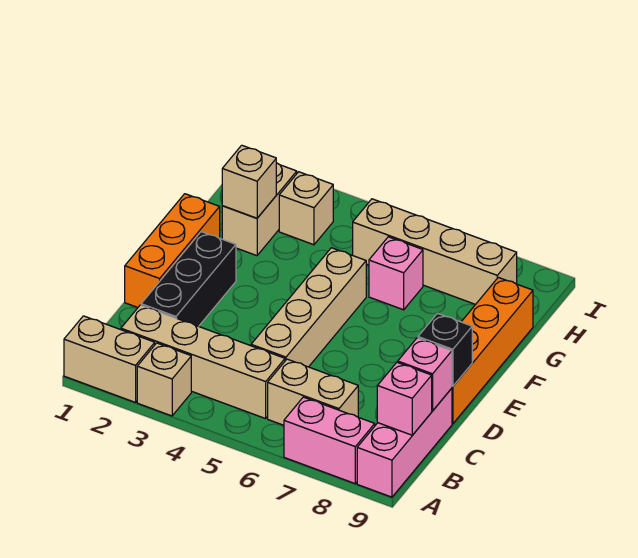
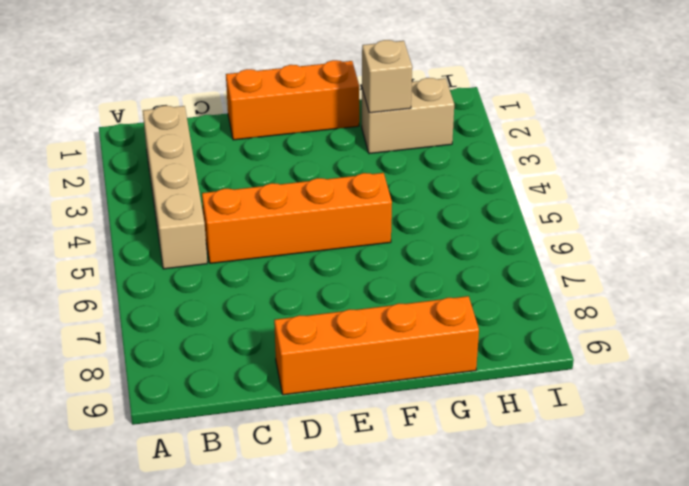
orange 1x4 brick [202,173,392,263] -> tan 1x4 brick [251,248,366,367]
none -> tan 1x2 brick [64,316,155,402]
none -> tan 1x1 brick [137,343,191,416]
none -> pink 1x2 brick [284,397,375,483]

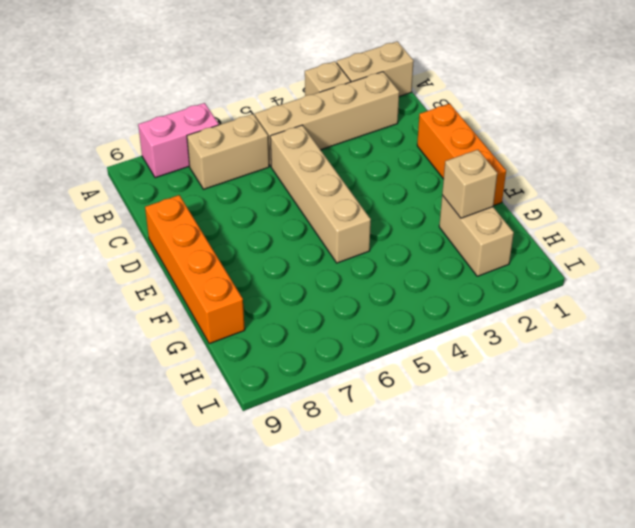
none -> pink 1x3 brick [357,388,452,497]
none -> black 1x3 brick [141,232,236,326]
none -> pink 1x1 brick [369,237,423,310]

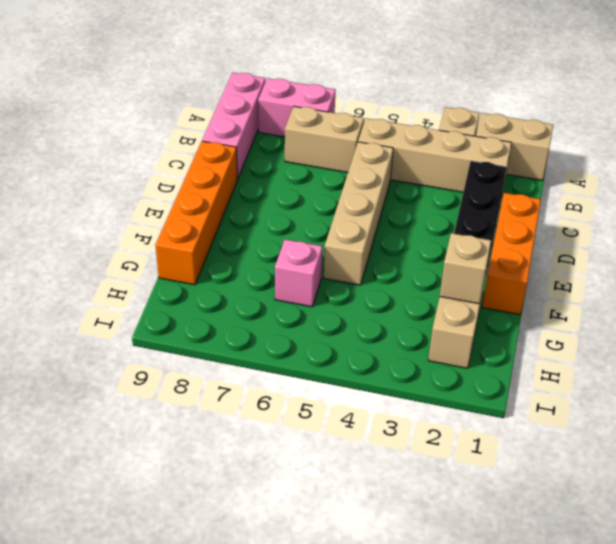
none -> tan 1x1 brick [279,172,333,245]
none -> tan 1x4 brick [353,199,517,304]
none -> pink 1x1 brick [377,362,432,435]

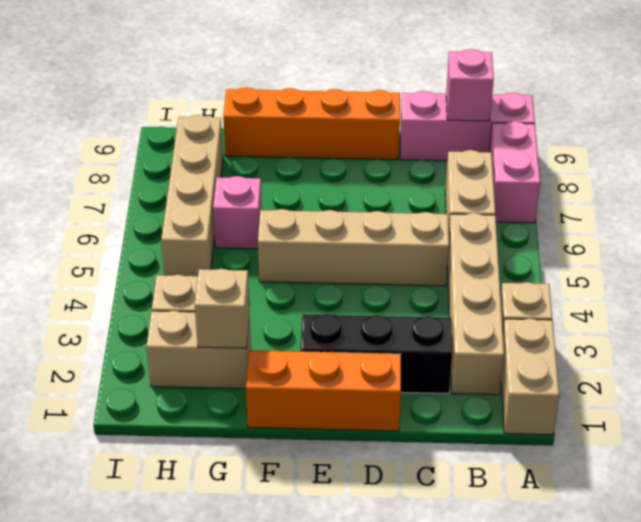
none -> pink 1x1 brick [398,338,452,411]
none -> black 1x1 brick [418,313,472,386]

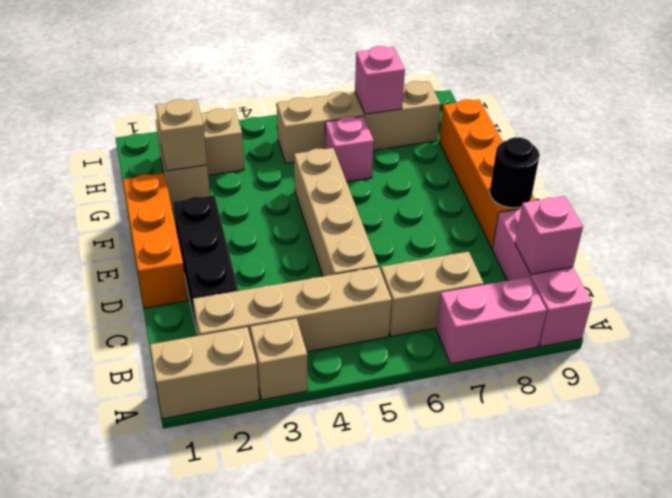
black 1x1 round brick [490,137,540,208] -> black 1x1 brick [418,313,472,386]
pink 1x1 brick [355,46,405,114] -> pink 1x1 brick moved to [398,338,452,411]

